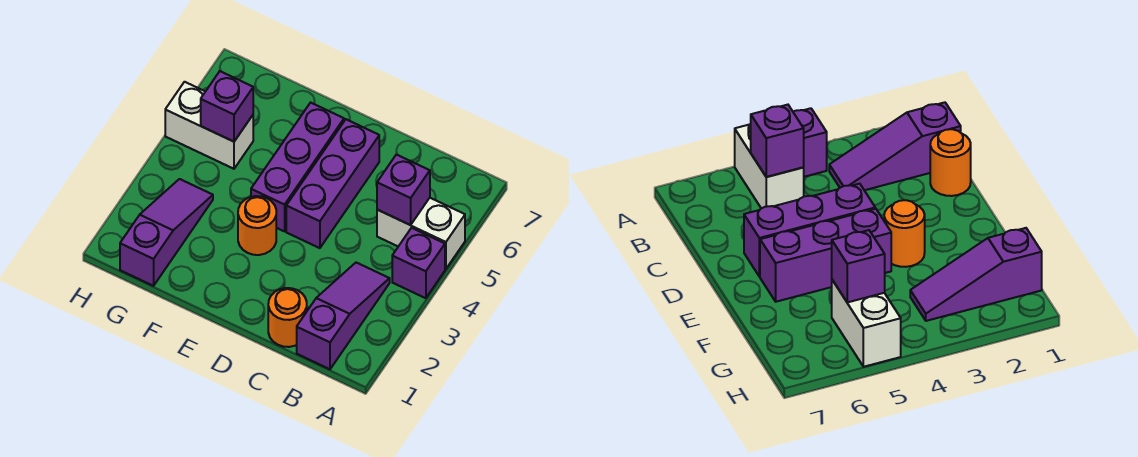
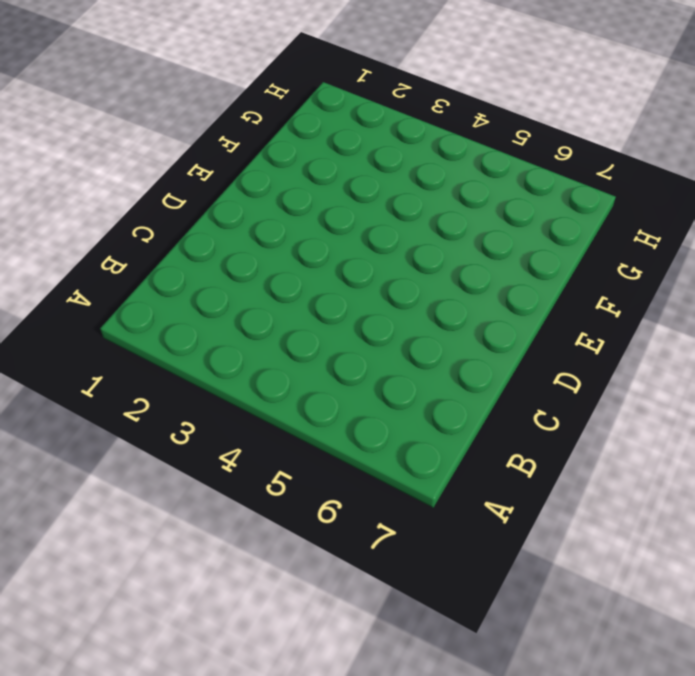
none -> purple 1x1 brick [392,228,445,298]
none -> white 1x2 brick [377,198,465,269]

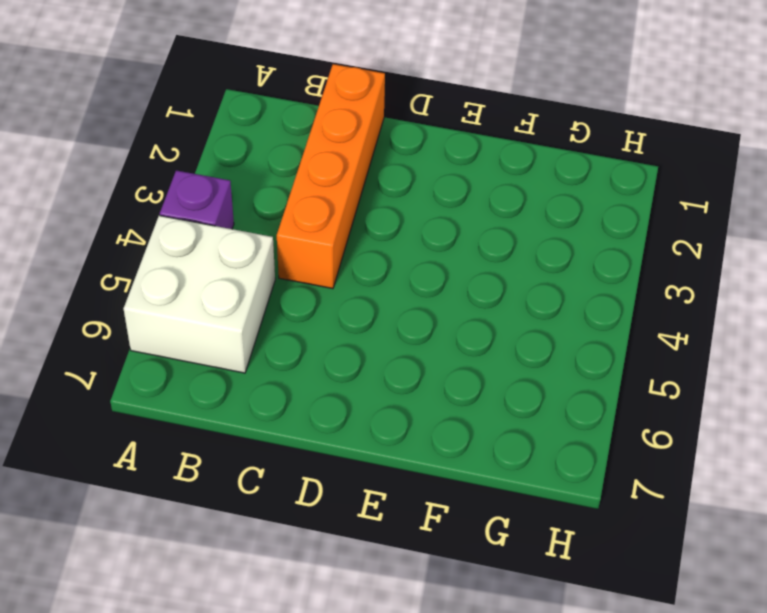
white 2x2 brick [124,216,275,373] -> white 1x2 brick [377,198,465,269]
orange 1x4 brick [277,64,385,289] -> orange 1x1 round brick [268,288,307,347]
none -> purple 1x3 slope [297,263,390,369]
none -> purple 1x3 brick [286,119,379,248]

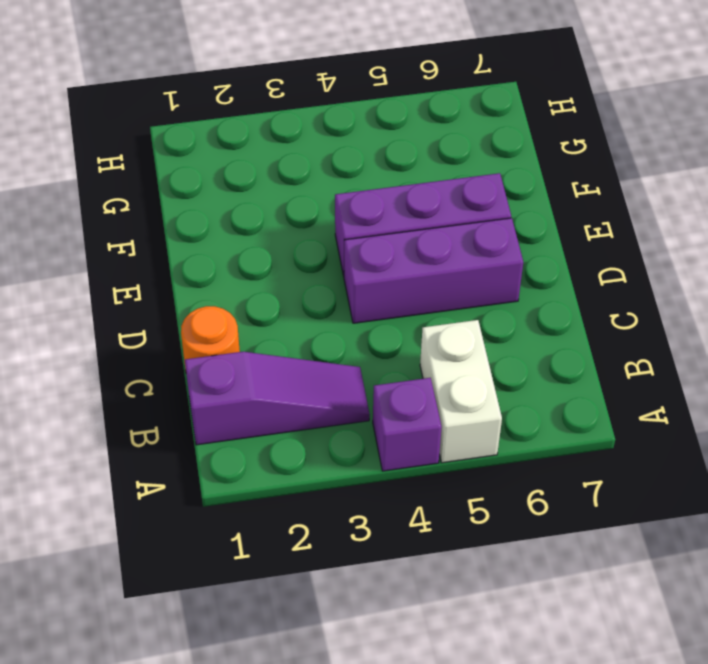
none -> orange 1x1 round brick [238,196,276,255]
none -> purple 1x3 slope [120,179,213,286]

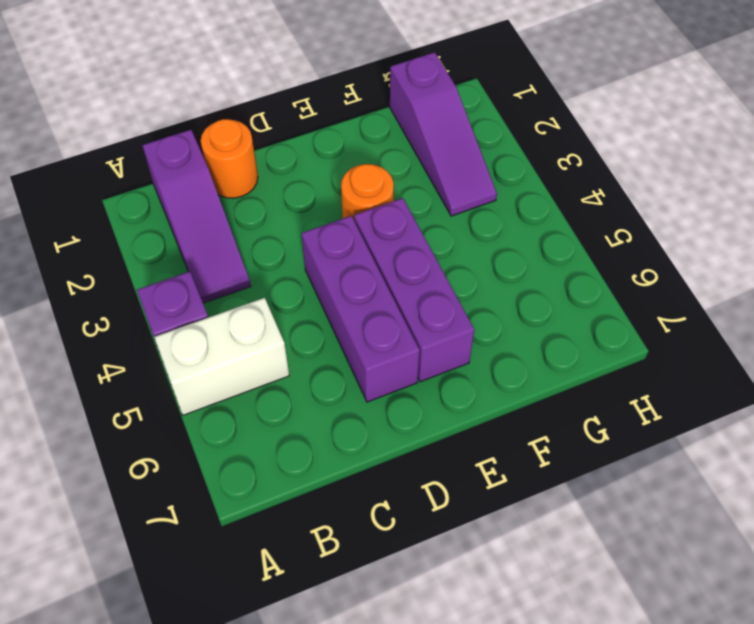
none -> white 1x2 brick [165,82,253,169]
none -> purple 1x1 brick [377,155,430,225]

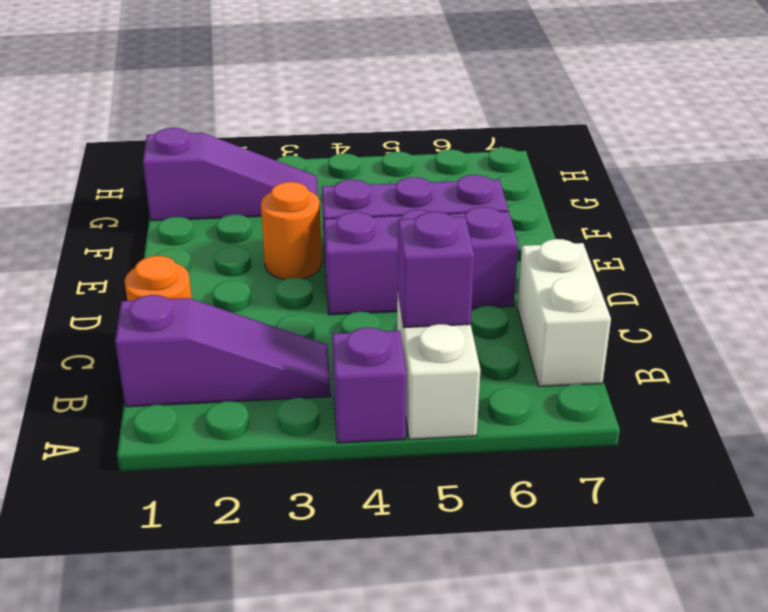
white 1x2 brick [517,239,611,387] -> white 1x2 brick moved to [165,82,253,169]
none -> purple 1x1 brick [201,71,253,142]

